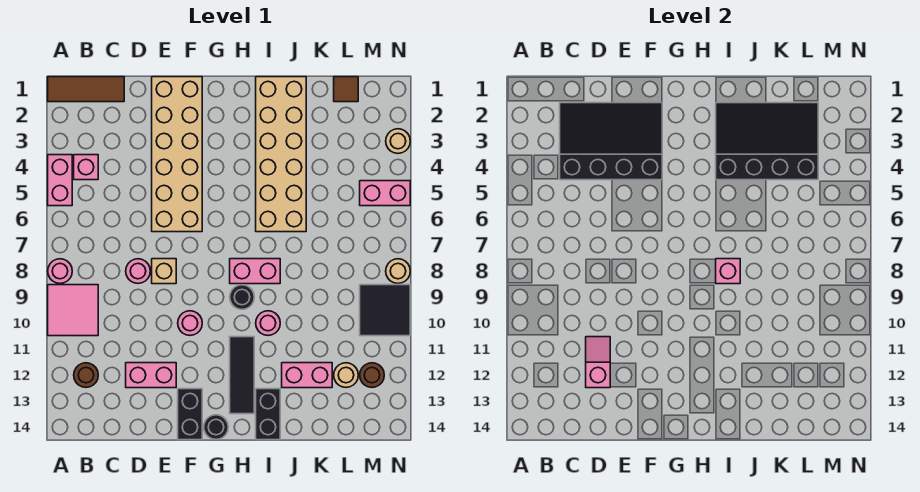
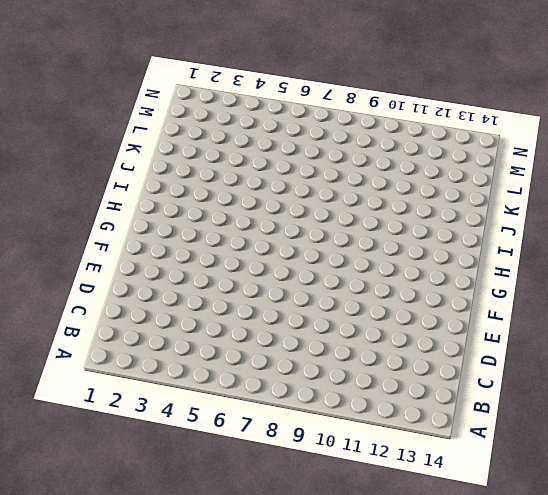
none -> brown 1x3 tile [48,77,124,102]
none -> pink 1x2 brick [48,155,72,206]
none -> pink 1x1 round brick [48,259,72,283]
none -> pink 2x2 tile [48,285,98,336]

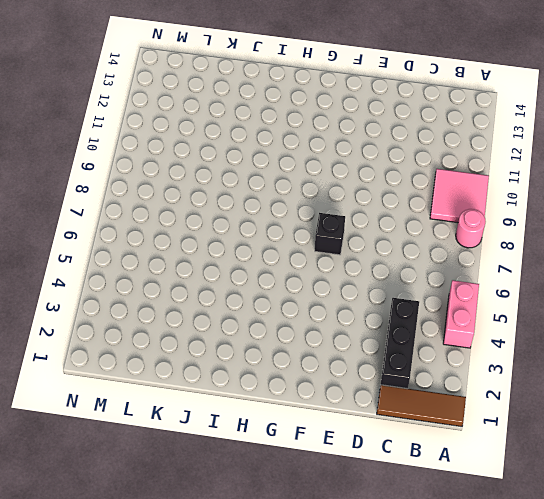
black 1x3 brick [381,298,419,389] -> none
black 1x1 brick [315,213,345,255] -> none
none -> pink 1x1 brick [74,155,98,180]
none -> brown 1x1 round brick [74,363,98,387]
none -> pink 1x1 round brick [126,259,150,283]
none -> pink 1x2 brick [126,363,176,388]

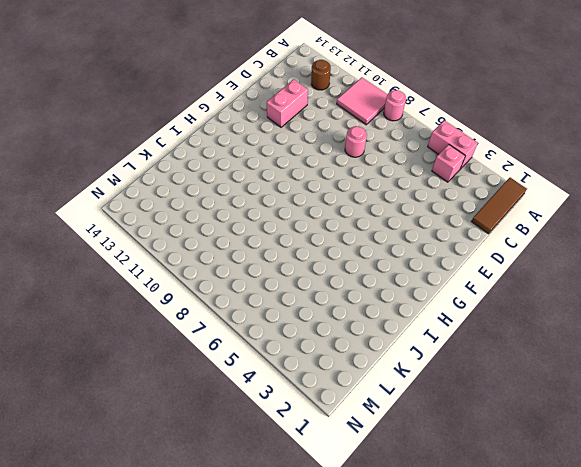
none -> tan 2x6 brick [152,77,202,232]
none -> tan 1x1 brick [152,259,176,284]
none -> pink 1x1 round brick [178,311,202,335]
none -> black 1x2 brick [178,389,202,440]

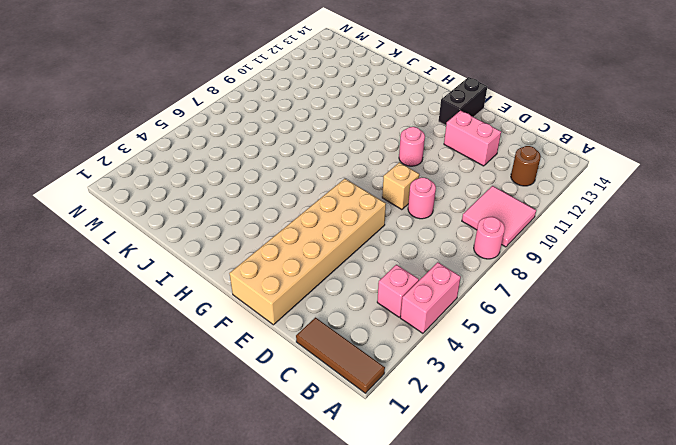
none -> black 1x1 round brick [204,415,228,439]
none -> pink 1x2 brick [230,259,280,284]
none -> black 1x1 round brick [230,285,254,309]
none -> black 1x3 tile [230,337,254,414]

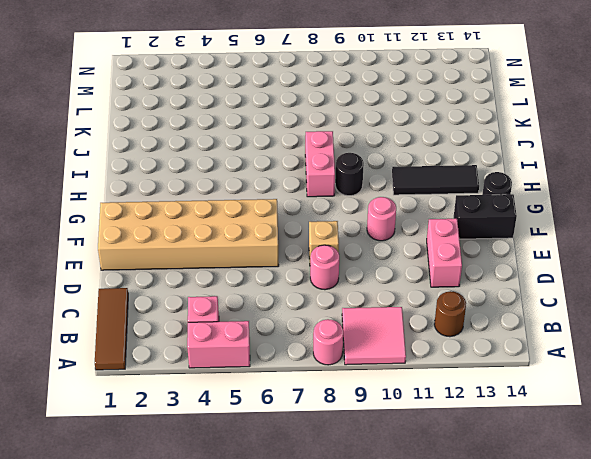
none -> tan 2x6 brick [256,77,306,232]
none -> pink 1x1 round brick [256,311,280,335]
none -> black 1x2 brick [256,389,280,440]
none -> pink 1x2 brick [282,363,332,388]

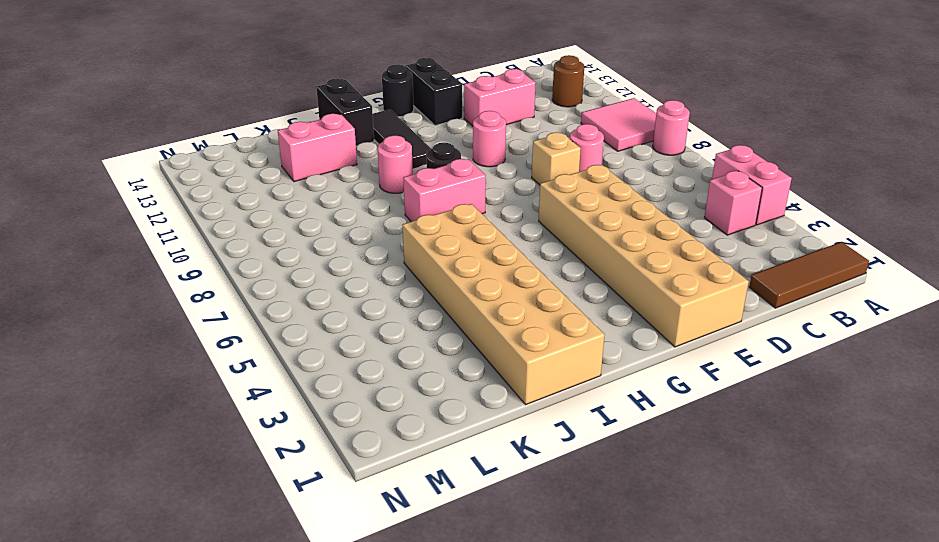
none -> brown 1x1 tile [334,77,358,102]
none -> tan 1x1 round brick [334,363,358,387]
none -> pink 1x2 brick [360,181,410,206]
none -> black 2x2 tile [360,285,410,336]

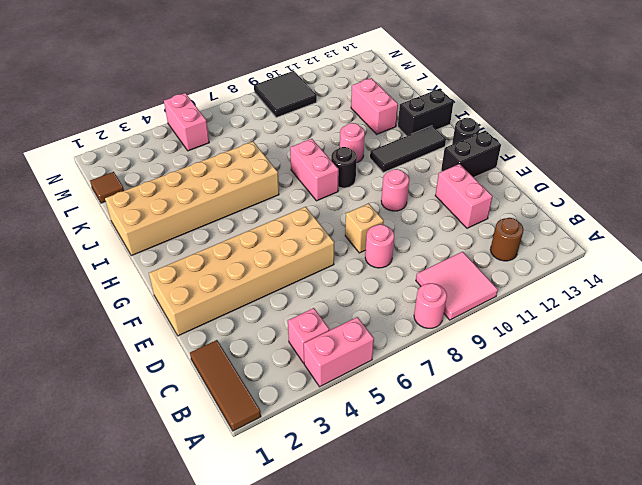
none -> tan 1x1 round brick [334,363,358,387]
none -> brown 1x1 round brick [360,363,384,387]
none -> tan 1x1 round brick [386,129,410,153]
none -> tan 1x1 round brick [386,259,410,283]

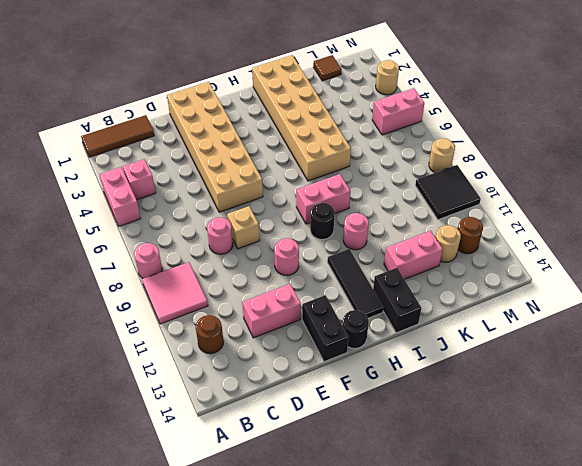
none -> black 3x4 slope [560,103,662,180]
none -> pink 1x2 slope [586,337,610,388]
none -> black 3x4 slope [716,103,818,180]
none -> pink 1x1 brick [716,259,740,284]

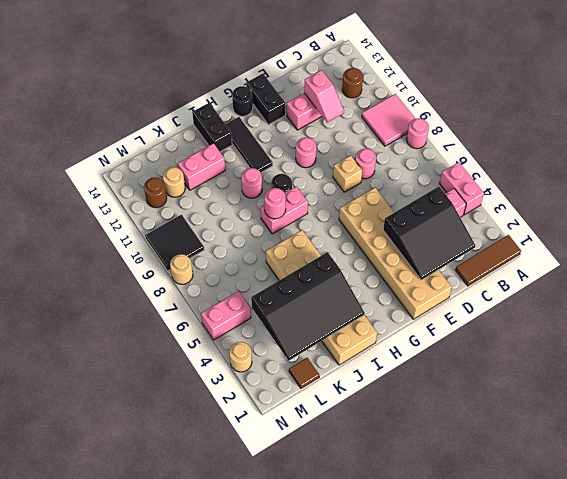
black 3x3 slope [383,187,475,280] -> black 3x4 slope [560,103,662,180]
pink 1x1 round brick [264,188,286,219] -> pink 1x1 brick [716,259,740,284]

